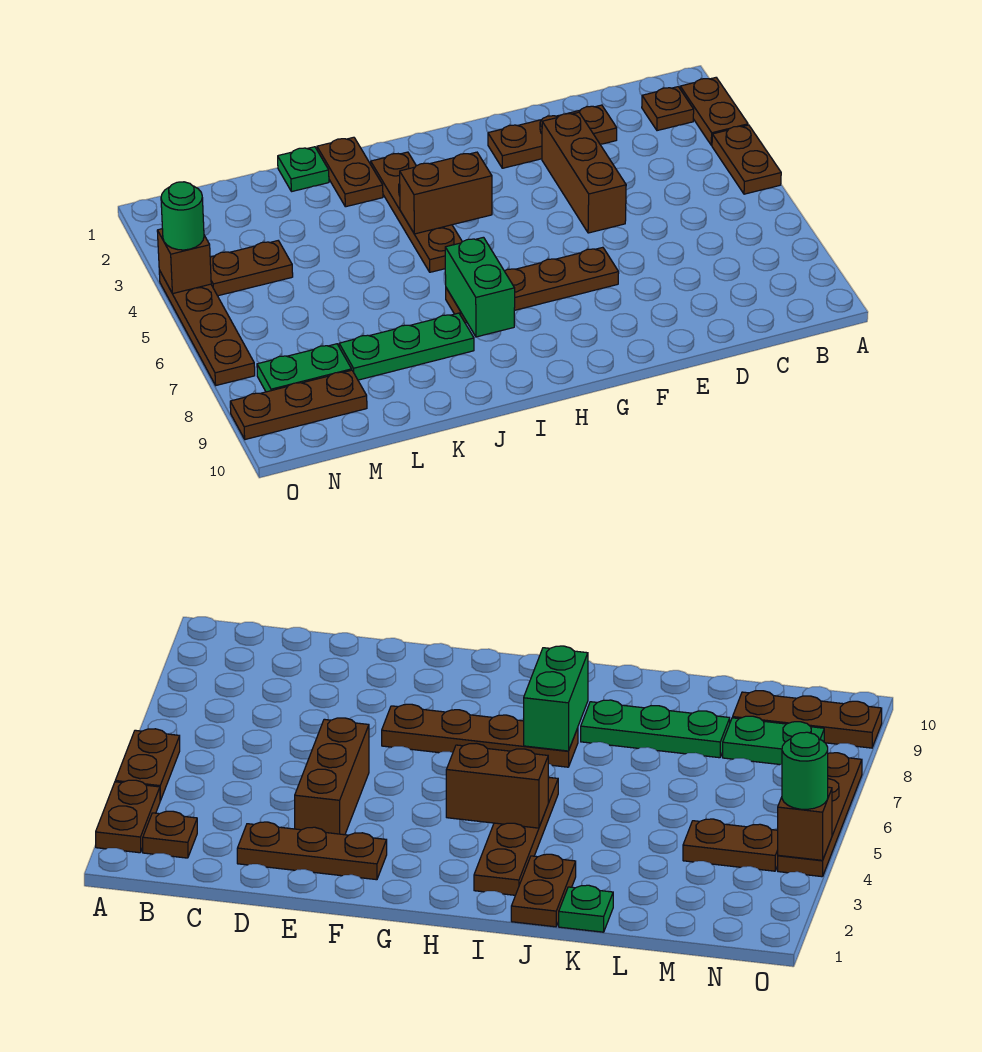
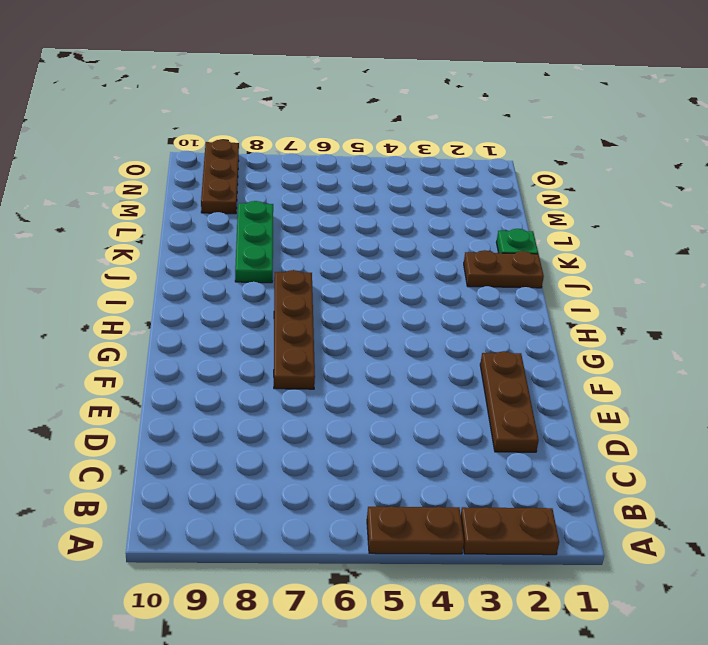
none -> brown 1x1 plate [642,87,694,131]
none -> brown 1x3 brick [542,112,626,233]
none -> brown 1x4 plate [371,152,462,272]

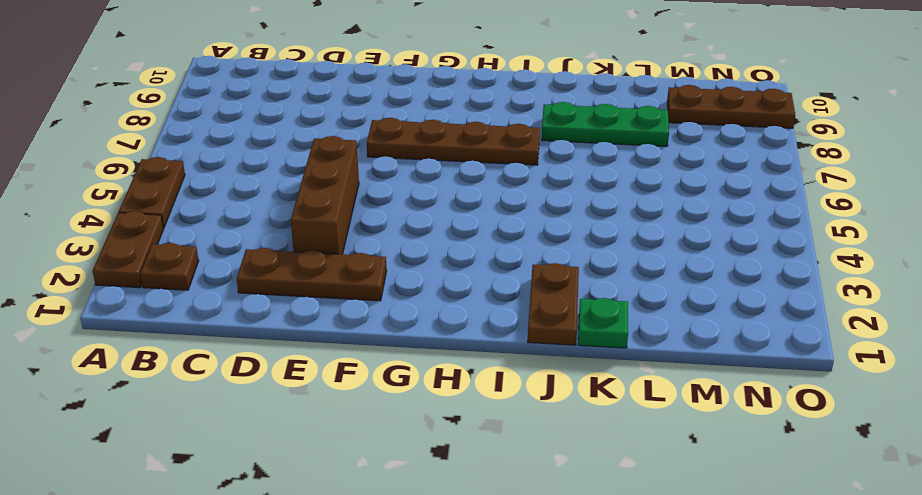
none -> brown 1x4 plate [371,152,462,272]
none -> brown 1x2 plate [210,241,293,296]
none -> green 1x2 plate [257,344,352,392]

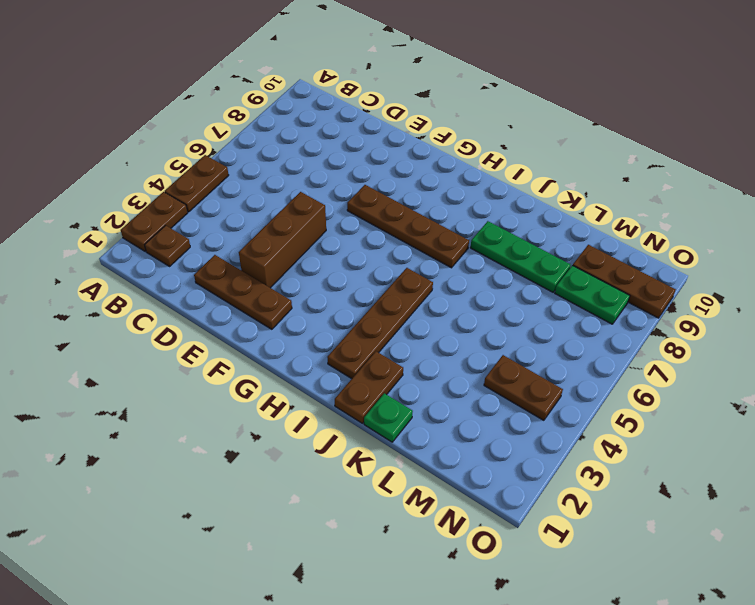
none -> brown 1x4 plate [159,270,255,385]
none -> brown 1x2 brick [400,152,492,234]
none -> green 1x2 brick [445,237,515,337]

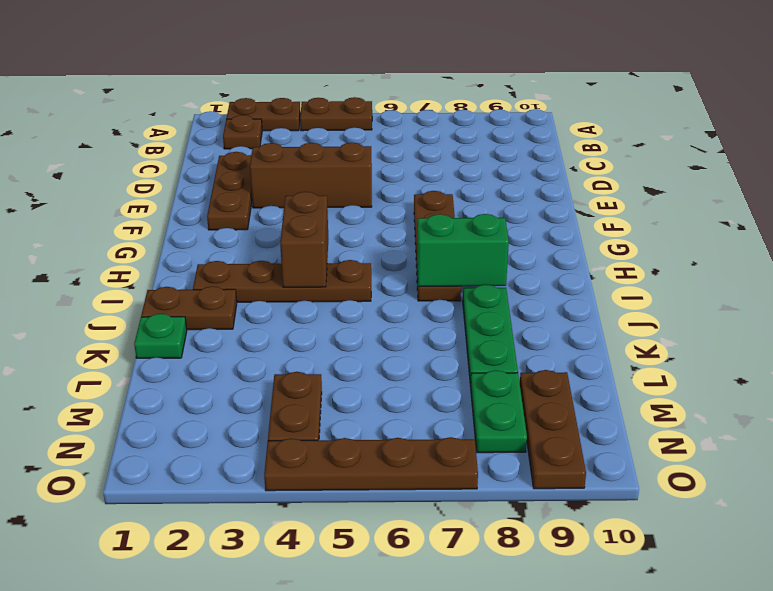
none -> brown 1x1 brick [157,229,211,294]
none -> green 1x1 round brick [161,182,204,250]

